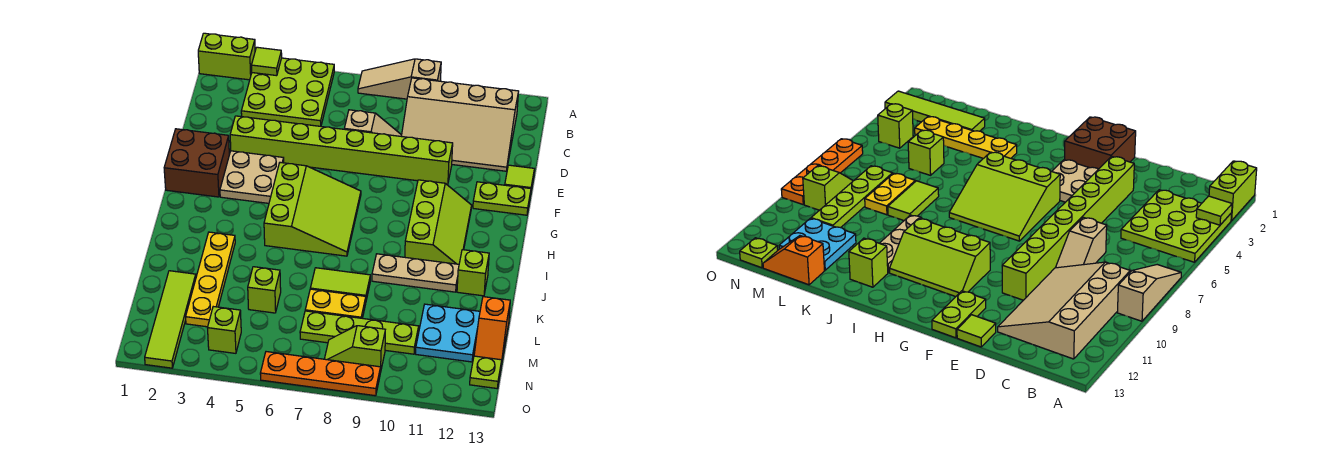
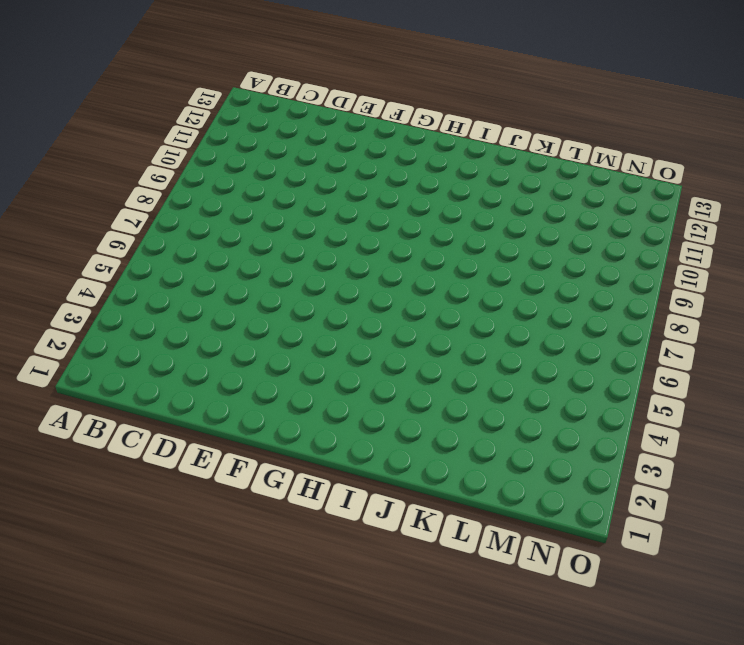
none -> lime 1x2 brick [198,33,255,80]
none -> lime 3x3 plate [241,58,334,126]
none -> tan 1x3 slope [358,59,441,99]

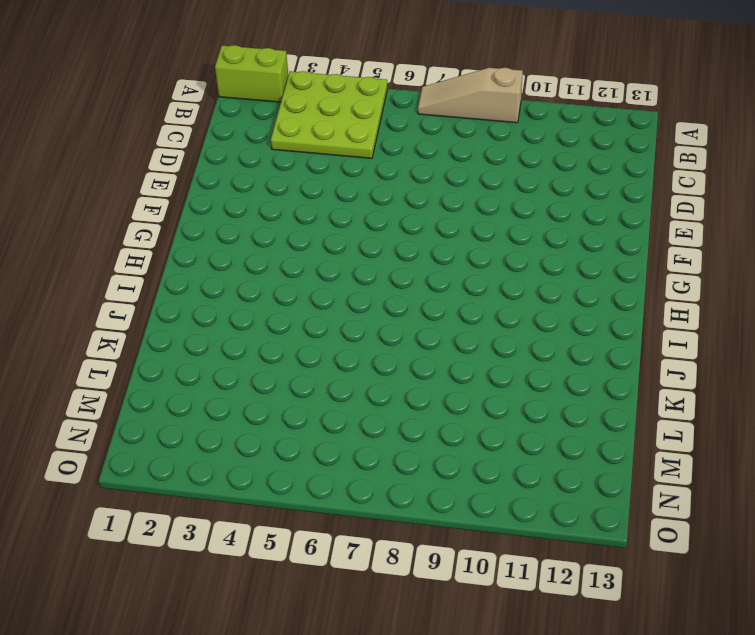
none -> tan 3x4 slope [401,78,519,171]
none -> tan 1x2 slope [344,110,401,136]
none -> lime 1x8 brick [230,116,453,184]

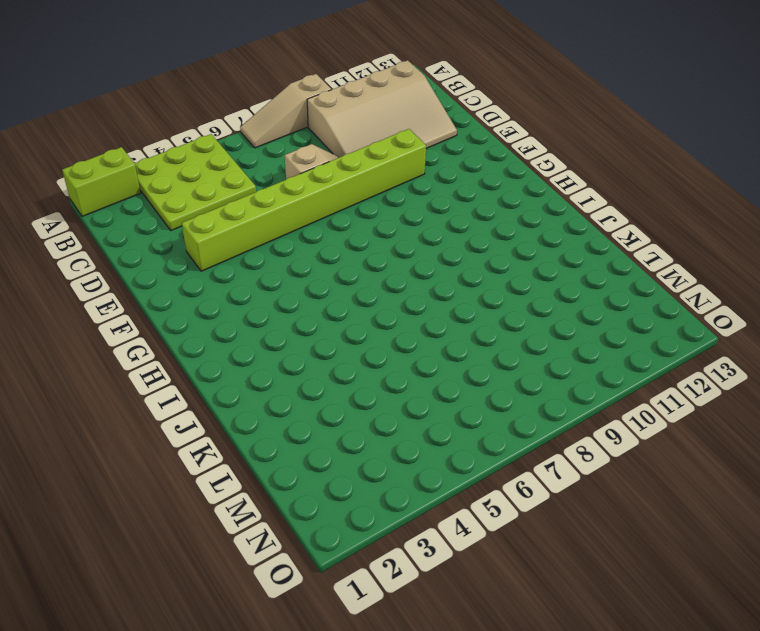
none -> lime 1x1 tile [505,165,534,190]
none -> brown 2x2 brick [164,129,229,197]
none -> tan 2x2 plate [220,151,284,203]

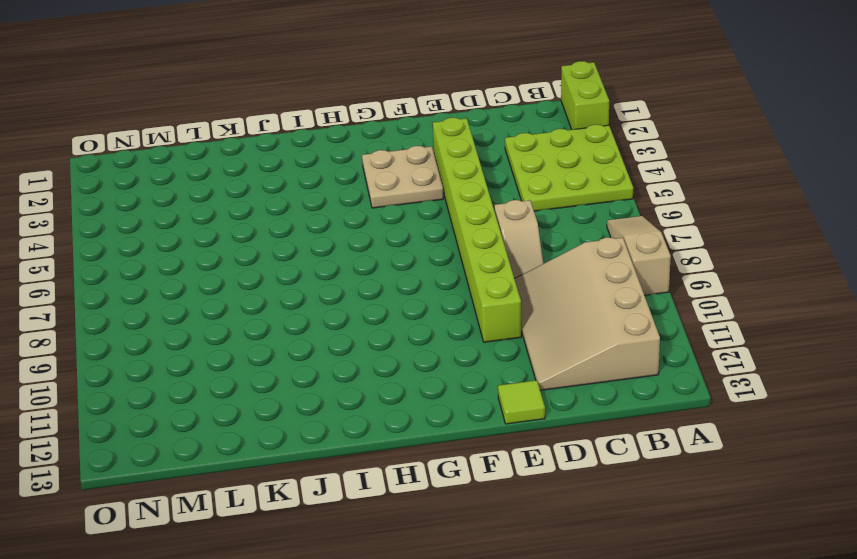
none -> brown 2x2 brick [164,129,229,197]
none -> lime 1x2 plate [473,182,531,215]
none -> lime 3x3 slope [264,163,361,256]

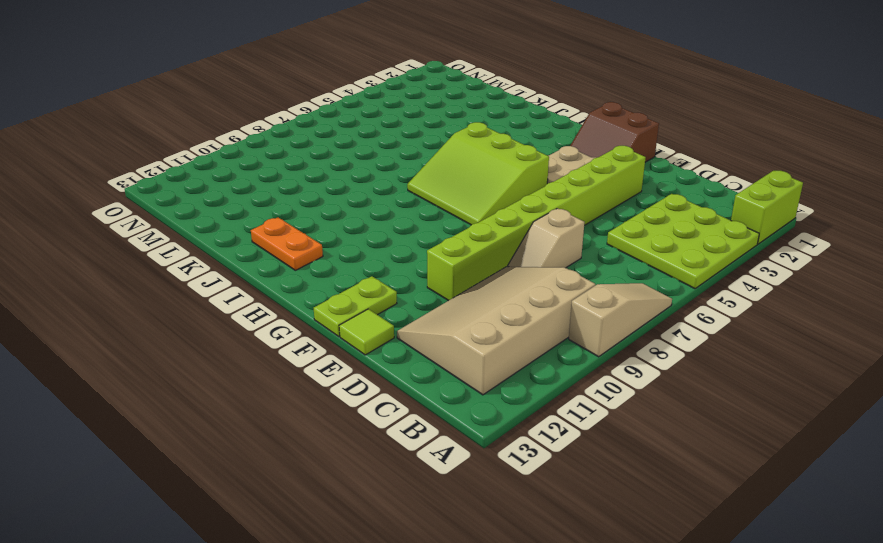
brown 2x2 slope [570,102,659,162] -> brown 2x2 brick [164,129,229,197]
orange 1x2 plate [251,217,323,270] -> lime 1x1 brick [457,249,489,296]
none -> lime 2x3 slope [405,180,472,264]
none -> yellow 1x4 plate [186,232,235,327]
none -> tan 1x3 plate [372,254,459,292]

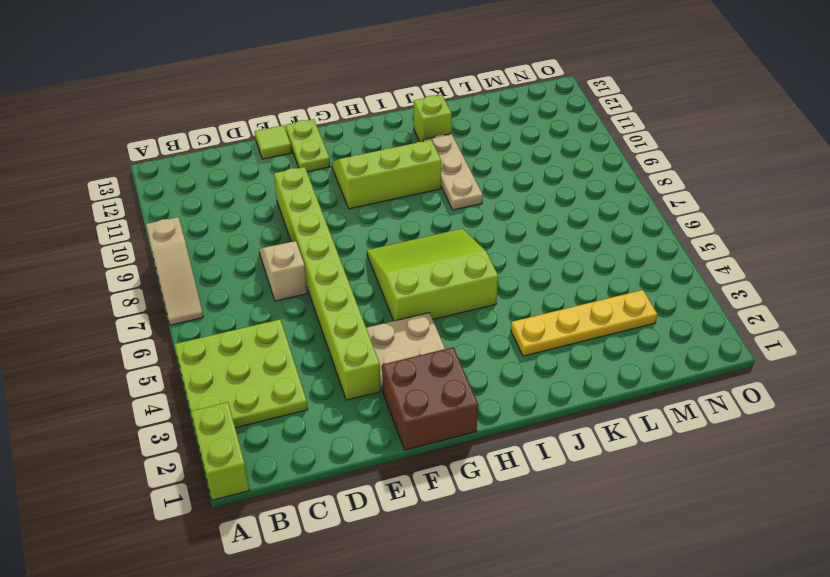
none -> tan 3x4 slope [401,78,519,171]
none -> lime 1x2 tile [310,268,370,300]
none -> lime 1x4 tile [145,271,196,368]

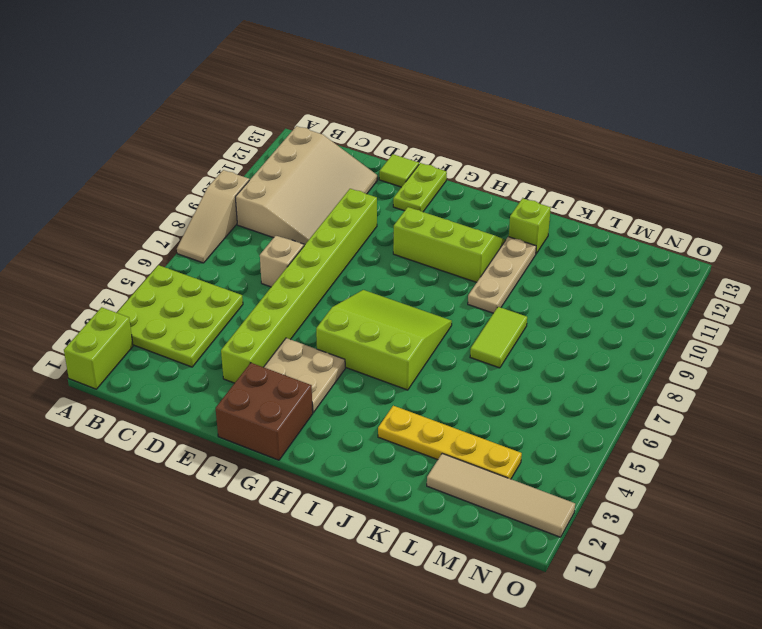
tan 1x4 tile [427,454,575,537] -> lime 1x4 tile [145,271,196,368]
none -> lime 1x1 brick [248,267,281,313]
none -> yellow 1x2 plate [305,289,366,318]
none -> cyan 2x2 plate [416,304,480,362]

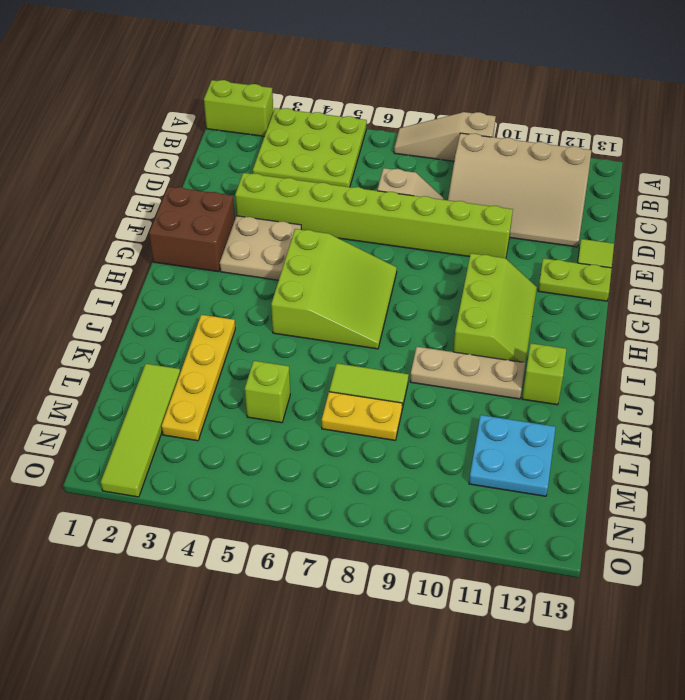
none -> orange 1x2 slope [474,297,510,360]
none -> lime 1x4 plate [300,311,419,354]
none -> lime 1x1 brick [208,307,241,353]

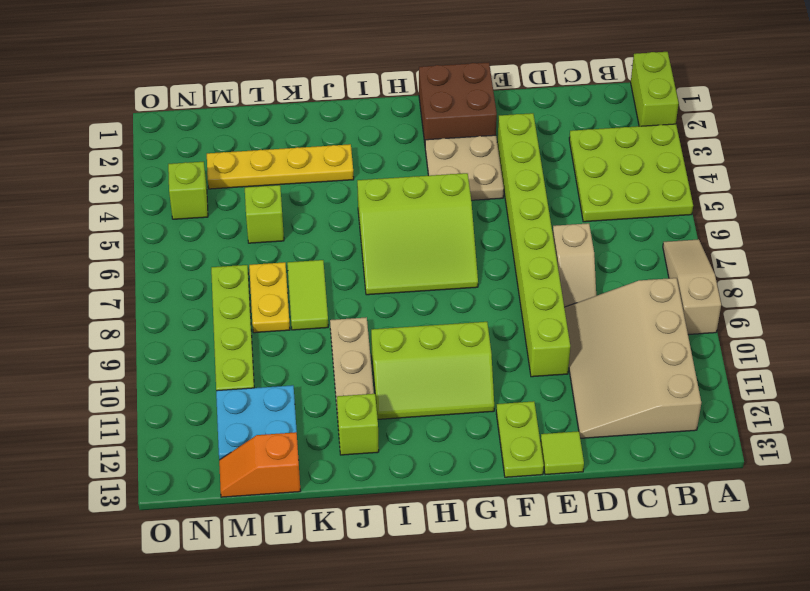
none -> lime 1x4 tile [145,271,196,368]
none -> lime 1x2 slope [325,326,385,373]
none -> lime 1x1 plate [470,356,502,388]

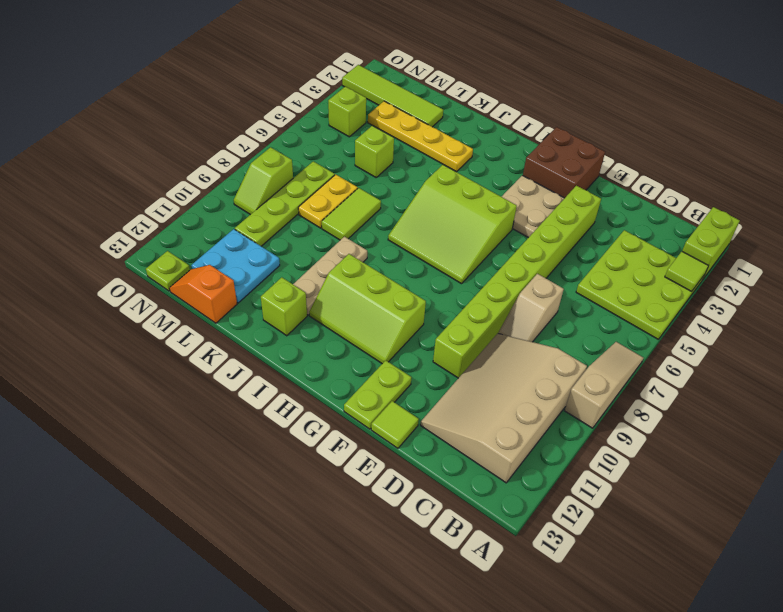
lime 1x2 slope [234,147,293,215] -> lime 1x2 slope turned to [325,326,385,373]
none -> orange 1x4 plate [260,352,381,396]

